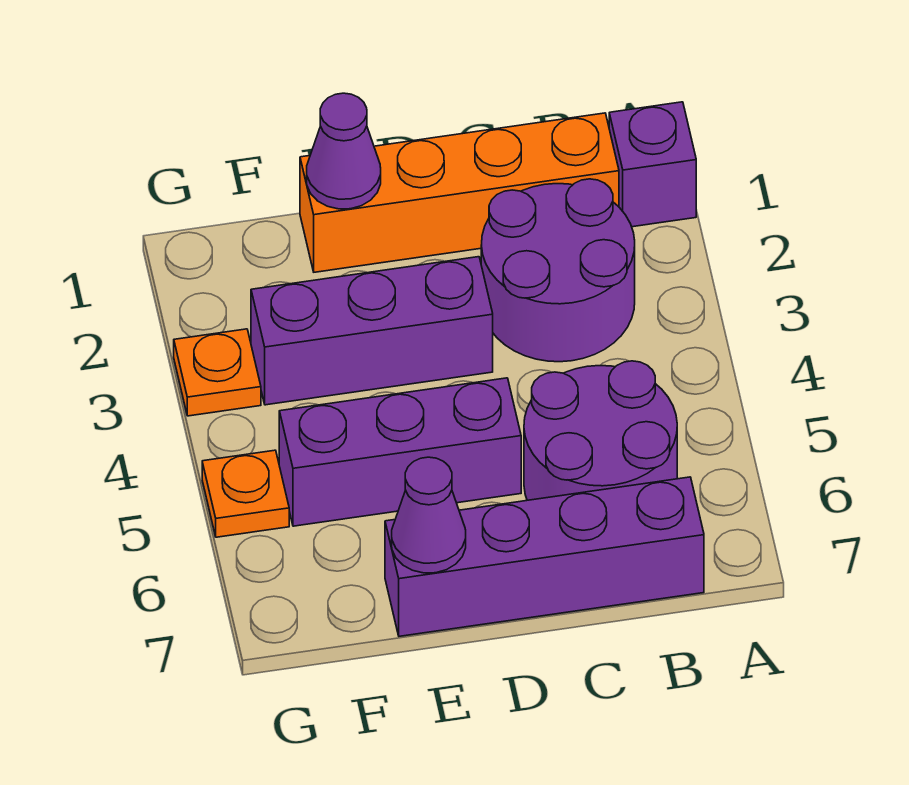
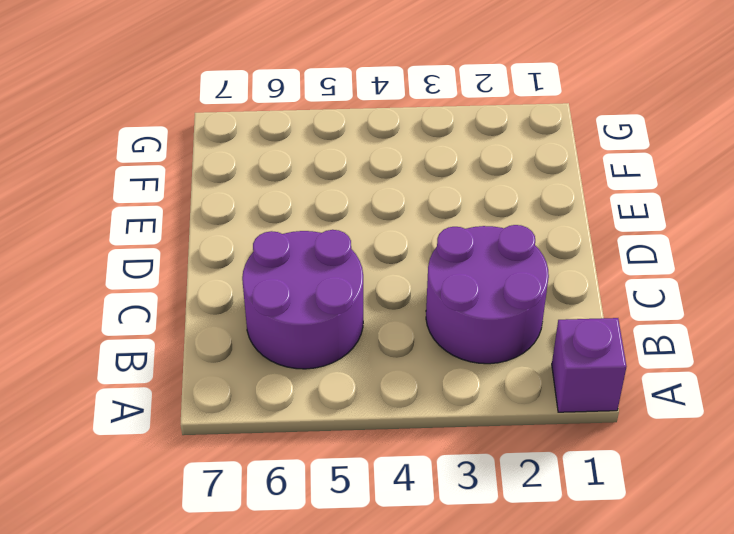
none -> orange 1x4 brick [300,113,619,272]
none -> purple 1x4 brick [385,477,704,636]

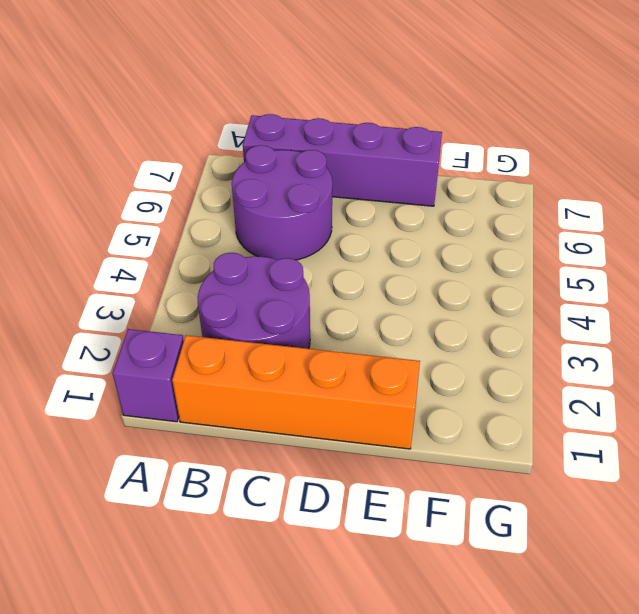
none -> purple 1x3 brick [251,257,493,405]
none -> purple 1x3 brick [279,378,521,526]

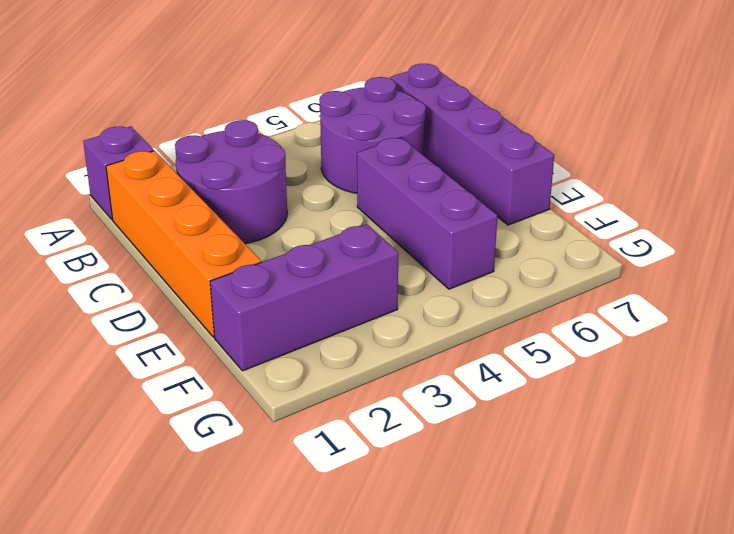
purple 1x3 brick [210,224,398,371] -> purple 1x3 brick turned to [251,257,493,405]
none -> orange 1x1 plate [174,329,261,416]
none -> orange 1x1 plate [202,450,289,537]

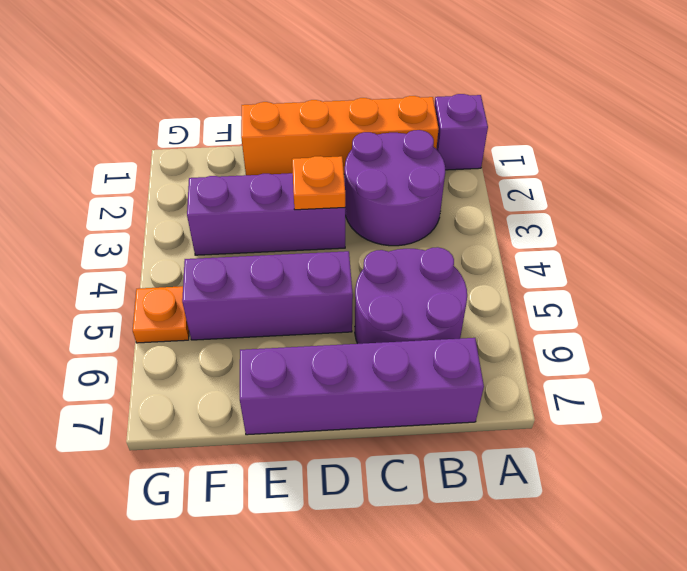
orange 1x1 plate [292,156,345,210] -> orange 1x1 plate moved to [174,329,261,416]
none -> purple 1x1 cone [307,93,381,209]
none -> purple 1x1 cone [392,457,466,573]

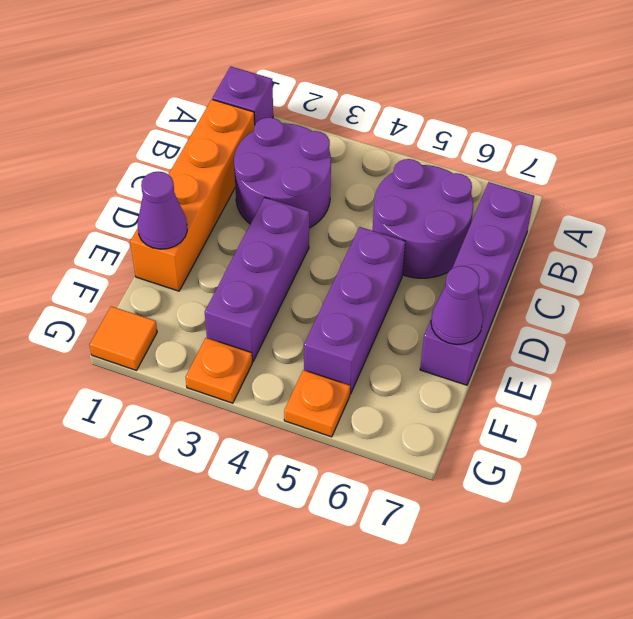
orange 1x1 tile [90,306,157,370] -> none

